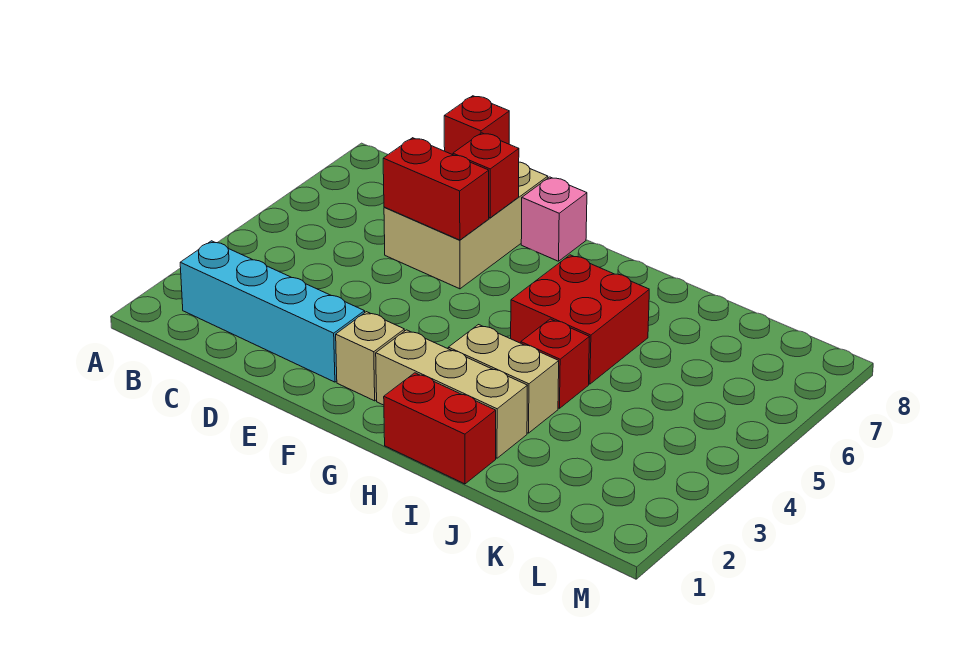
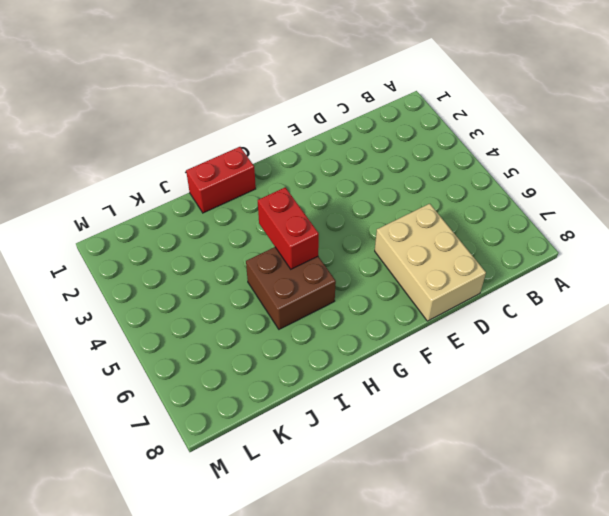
red 1x2 brick [258,187,319,269] -> red 1x2 brick turned to [383,138,489,240]
brown 2x2 brick [246,247,336,329] -> red 2x2 brick [511,255,649,384]
none -> cyan 1x4 brick [180,241,365,382]
none -> tan 1x1 brick [336,312,405,401]
none -> pink 1x1 brick [521,177,587,261]

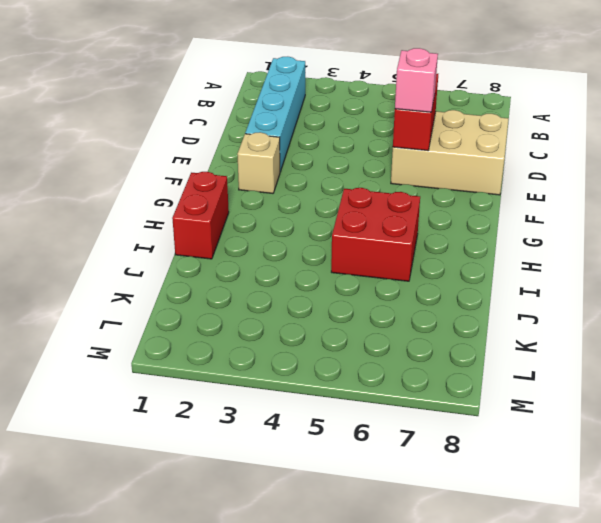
pink 1x1 brick [395,48,438,112] -> pink 1x1 brick moved to [521,177,587,261]
none -> tan 1x3 brick [376,330,528,458]
none -> tan 1x2 brick [448,325,559,433]
none -> red 1x1 brick [521,319,589,408]

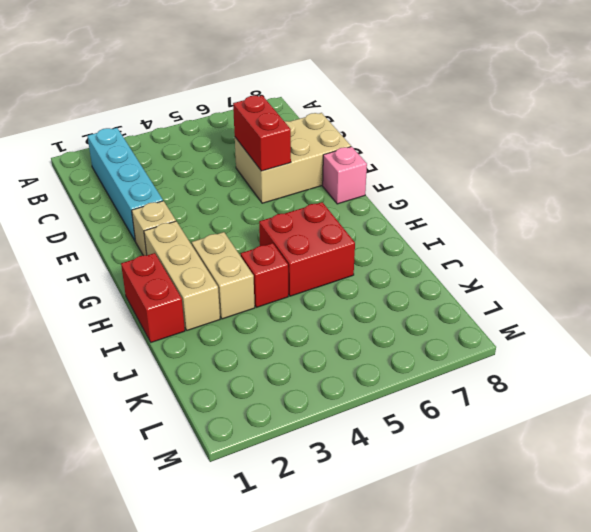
none -> red 1x1 brick [444,96,509,155]
none -> red 1x1 brick [453,133,519,218]

